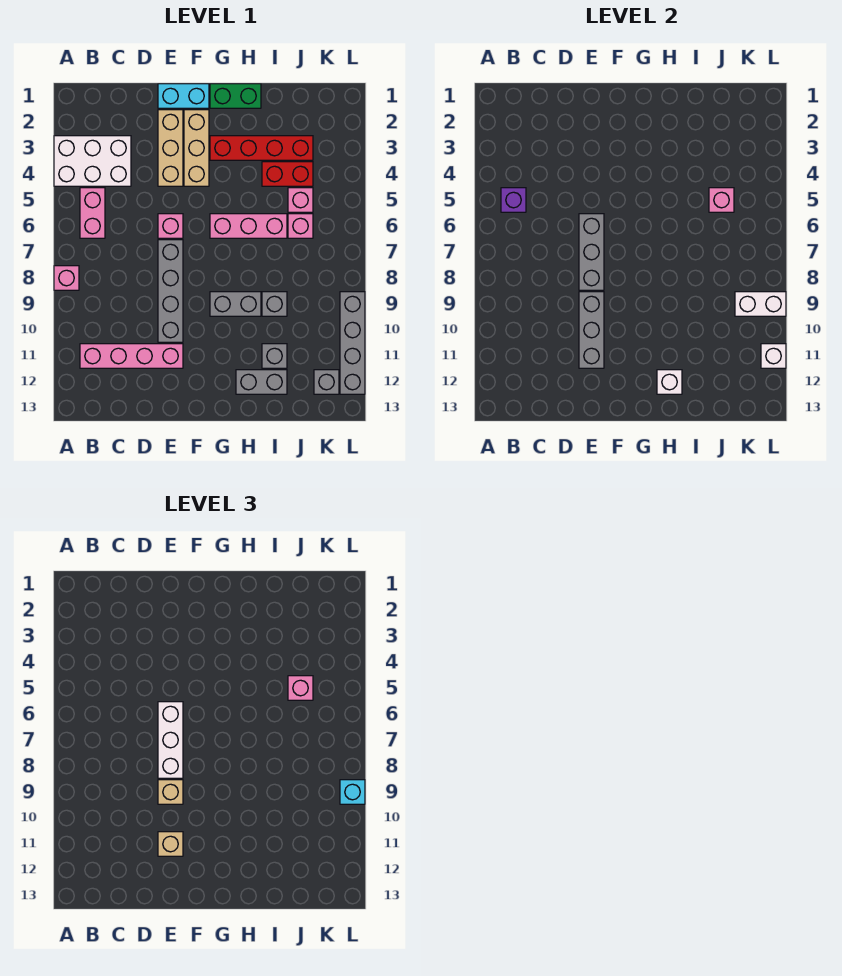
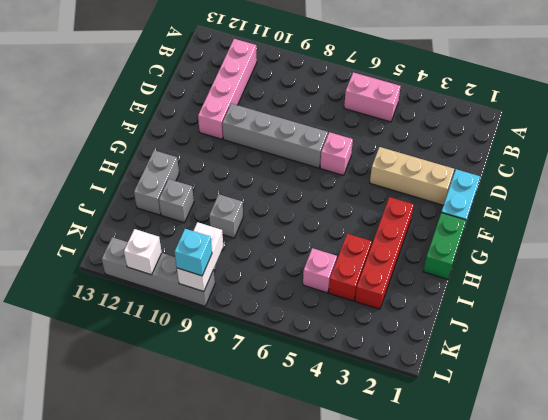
none -> white 2x3 brick [54,136,131,186]
none -> pink 1x1 brick [54,266,79,290]
none -> tan 1x3 brick [184,110,209,186]
none -> pink 1x3 brick [210,214,287,238]

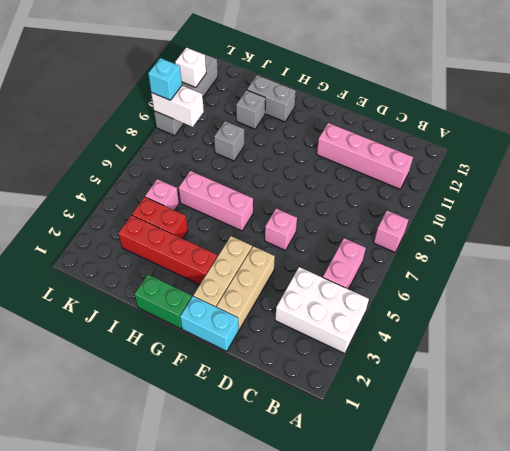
none -> grey 1x4 brick [158,240,183,342]
none -> grey 1x2 brick [210,292,261,316]
none -> pink 1x1 brick [288,214,313,238]
none -> grey 1x1 brick [314,370,339,394]

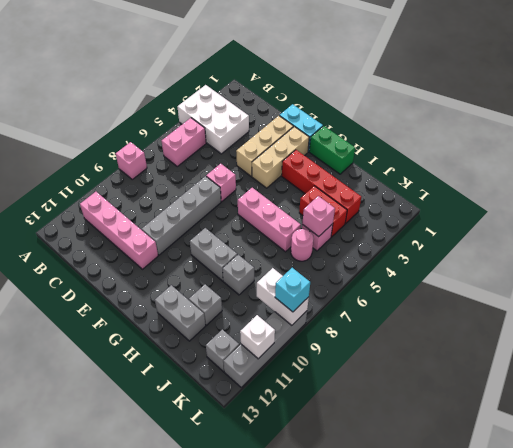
pink 1x1 round brick [291,229,313,261] -> pink 1x1 brick [288,214,313,238]
none -> purple 1x1 brick [501,188,526,212]
none -> grey 1x3 brick [579,214,604,290]
none -> grey 1x3 brick [579,292,604,368]
none -> white 1x1 brick [657,370,682,394]

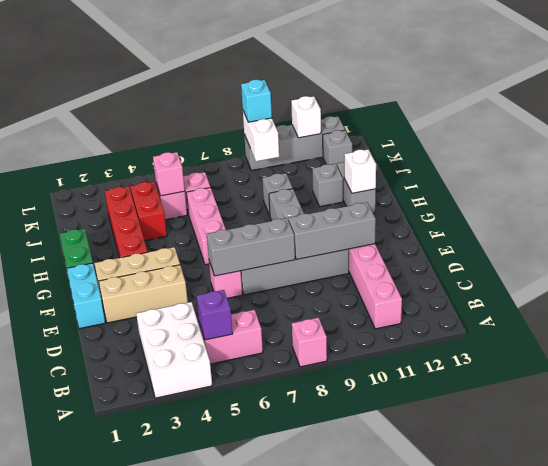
none -> white 1x3 brick [158,702,183,778]
none -> tan 1x1 brick [158,780,183,804]
none -> tan 1x1 brick [158,832,183,856]
none -> pink 1x1 brick [288,676,313,700]

